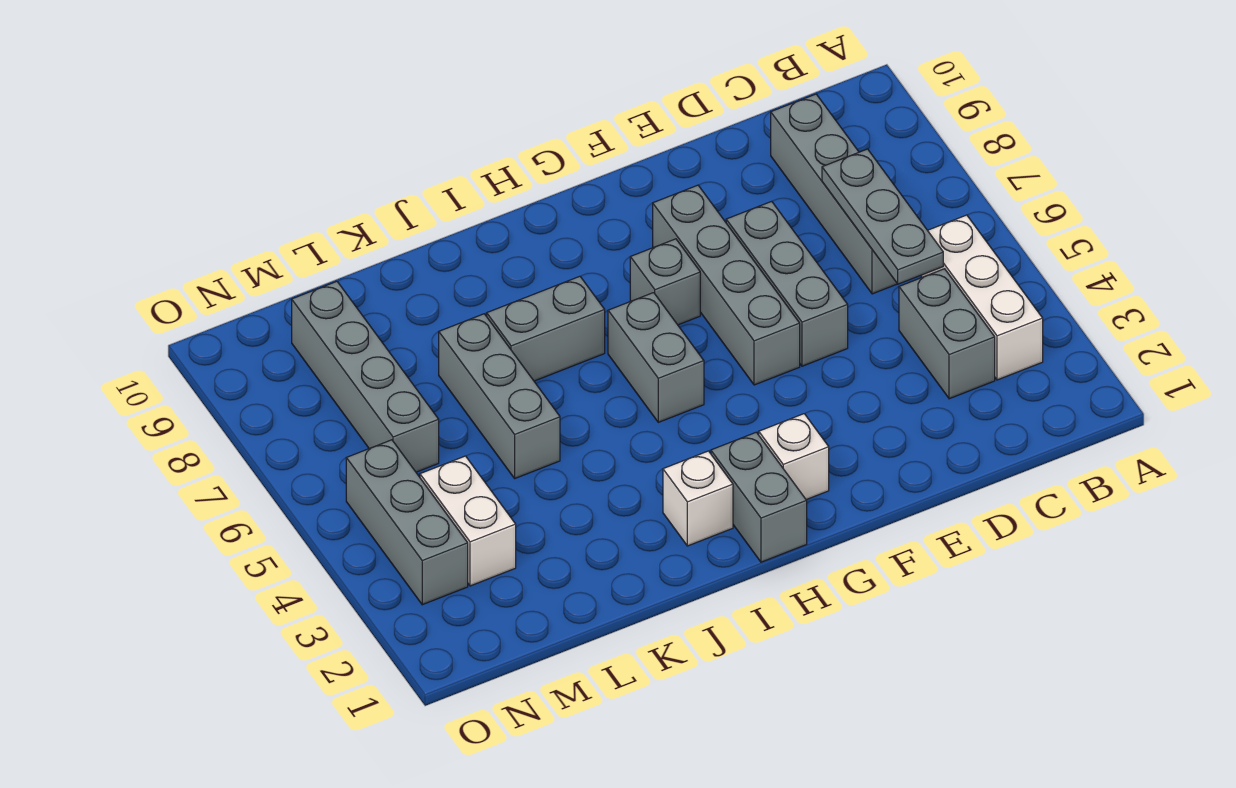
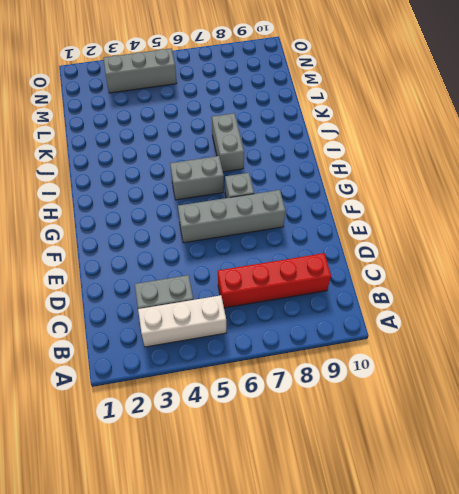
red 1x4 brick [218,253,331,308] -> grey 1x4 brick [771,94,897,294]
none -> grey 1x3 brick [726,201,848,366]
none -> white 1x1 brick [759,414,829,500]
none -> grey 1x2 brick [711,432,807,562]

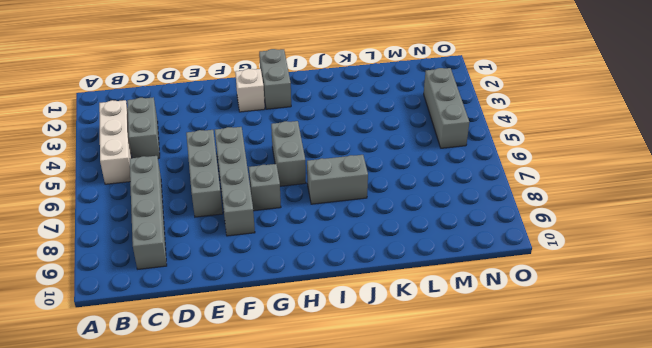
none -> white 1x1 brick [663,451,733,546]
none -> grey 1x3 brick [439,314,560,478]
none -> white 1x2 brick [420,456,516,586]

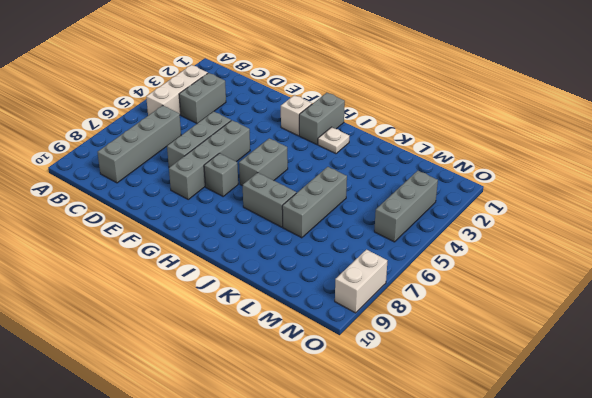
white 1x1 plate [318,127,349,154] -> white 1x1 brick [663,451,733,546]
white 1x2 brick [335,250,387,313] -> white 1x2 brick moved to [420,456,516,586]
none -> grey 1x4 brick [292,281,439,472]
none -> grey 1x3 plate [822,149,943,284]

